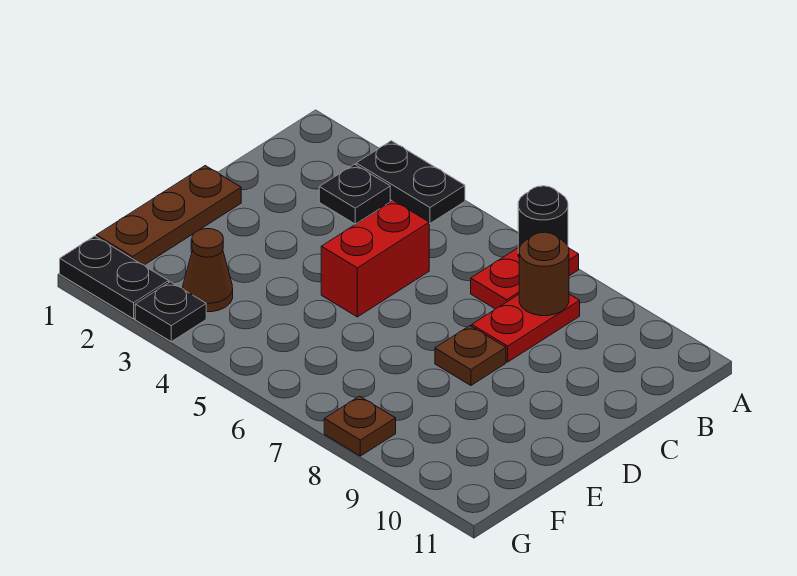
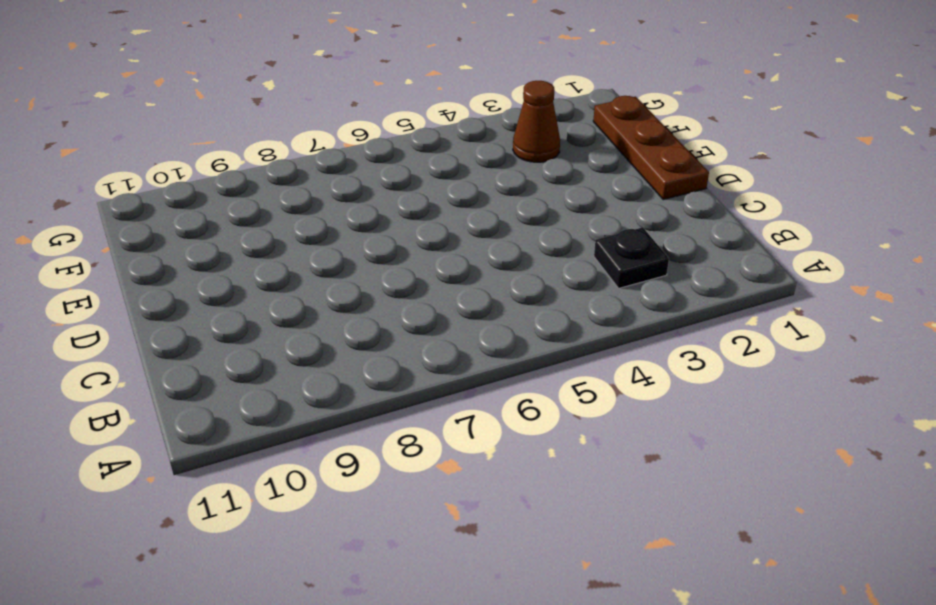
none -> black 1x2 plate [356,141,465,223]
none -> red 1x2 plate [471,248,579,309]
none -> red 1x2 plate [472,294,580,362]

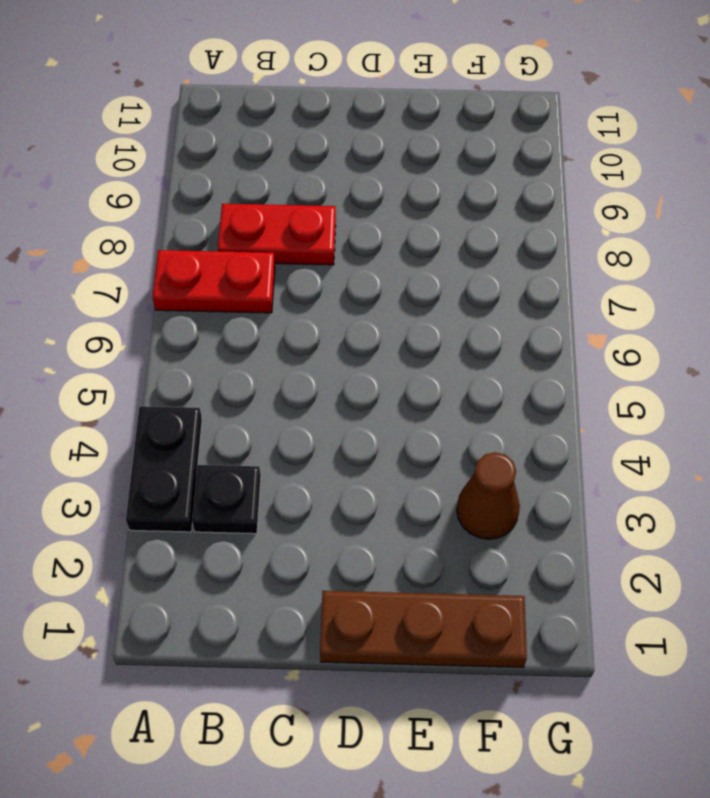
none -> red 1x2 brick [321,200,429,317]
none -> brown 1x1 plate [435,326,506,385]
none -> black 1x2 plate [60,236,169,319]

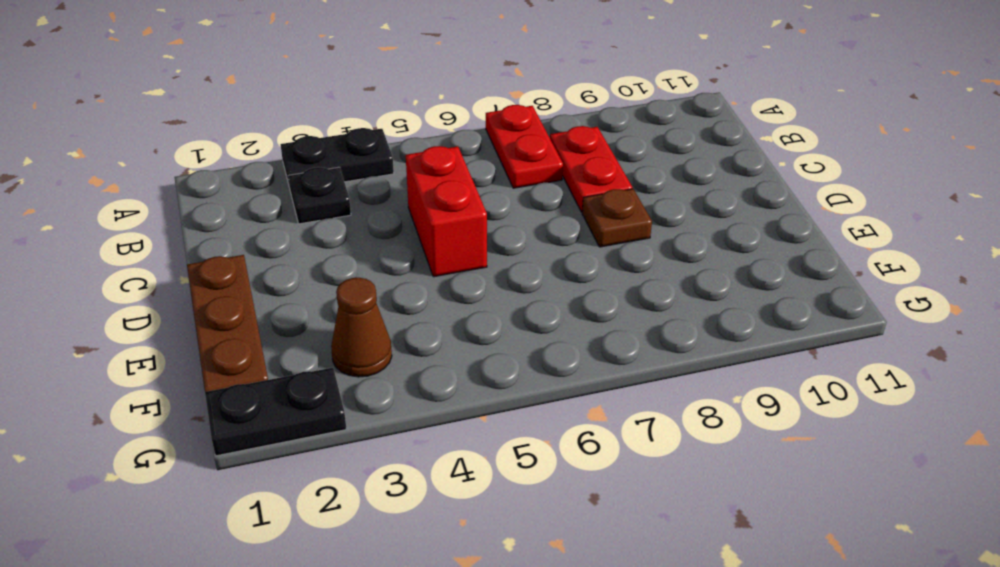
none -> black 1x1 plate [135,282,206,342]
none -> brown 1x1 plate [324,396,396,456]
none -> black 1x1 round brick [518,186,568,257]

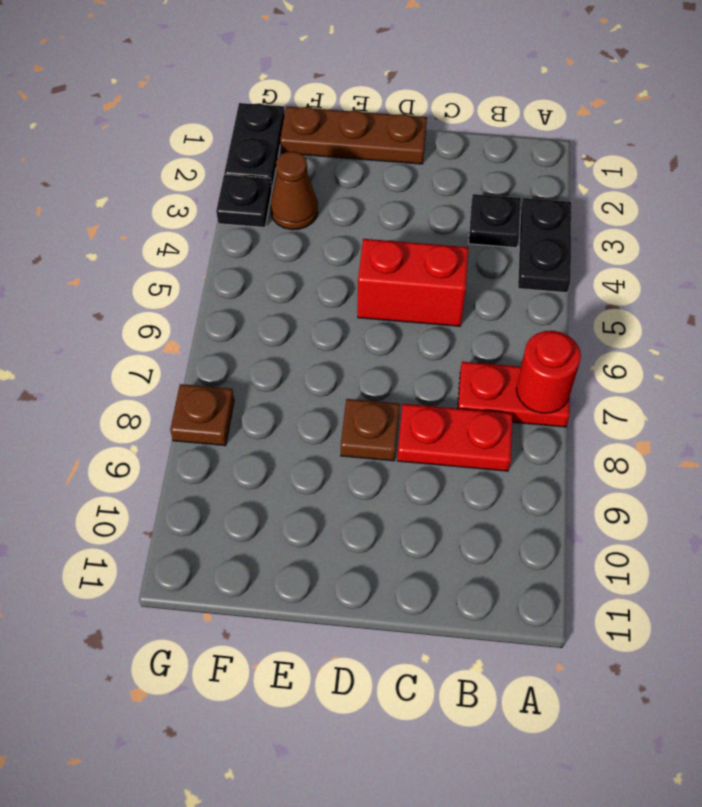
red 1x1 round brick [516,331,581,413] -> black 1x1 round brick [518,186,568,257]
none -> brown 1x1 round brick [519,232,569,316]

